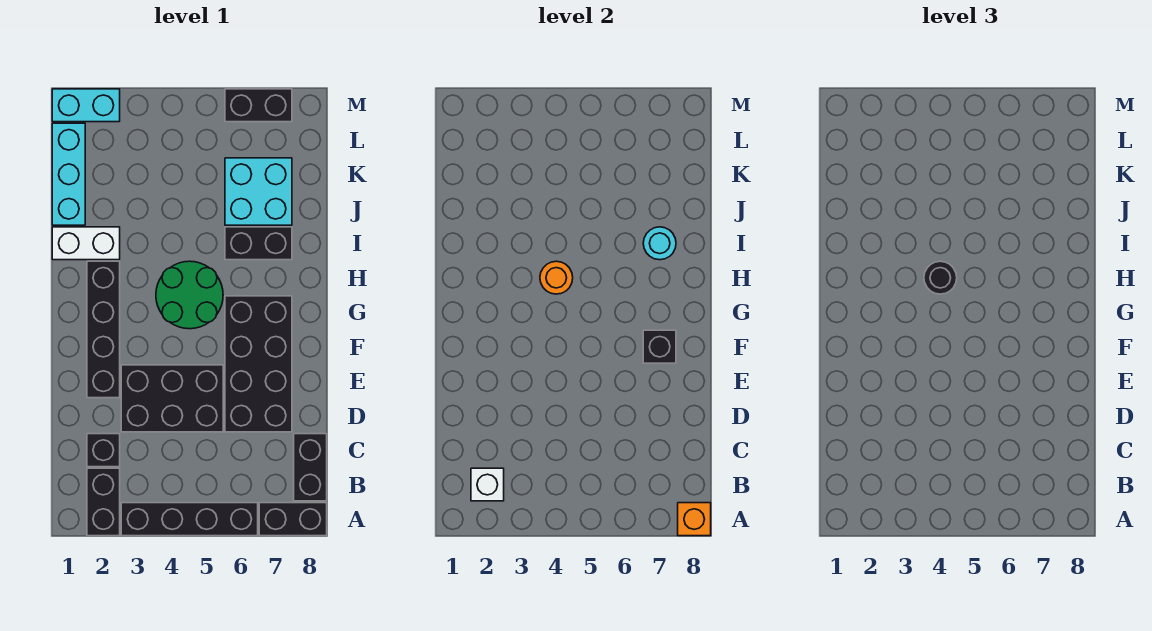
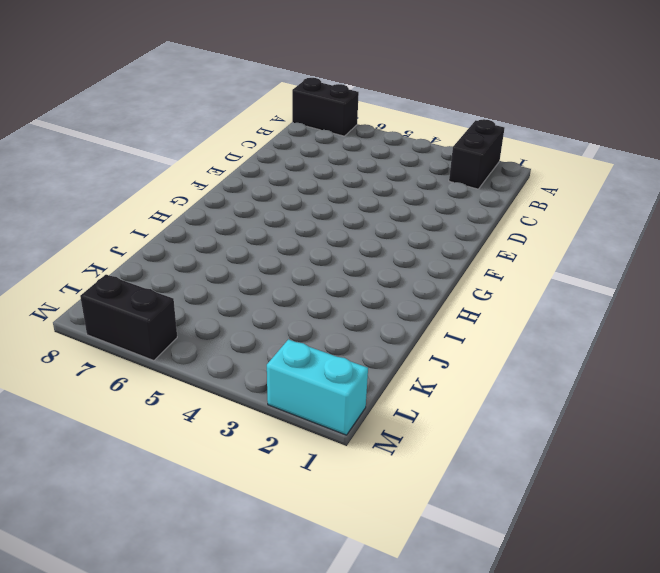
none -> black 1x4 brick [121,503,258,536]
none -> black 1x2 brick [294,434,327,501]
none -> black 1x1 brick [87,434,120,467]

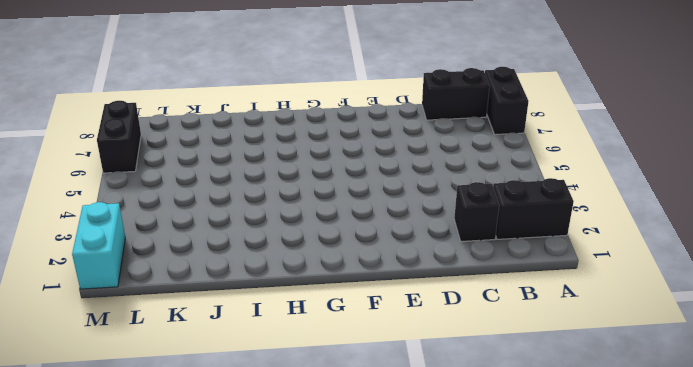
none -> black 1x4 brick [121,503,258,536]
none -> black 2x3 brick [121,365,223,432]
none -> black 2x4 brick [225,296,292,432]

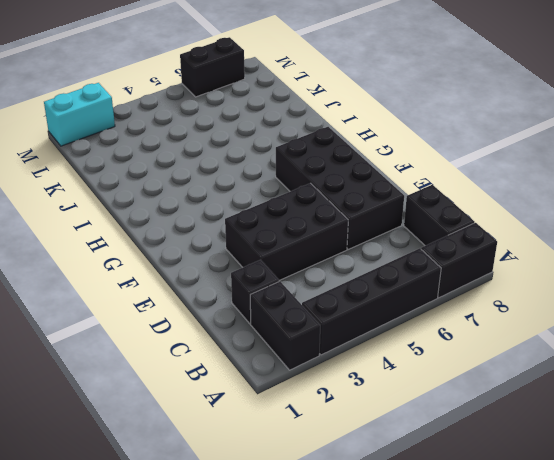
none -> black 1x4 brick [87,261,120,398]
none -> green 2x2 round brick [156,261,223,329]
none -> white 1x2 brick [52,227,120,260]

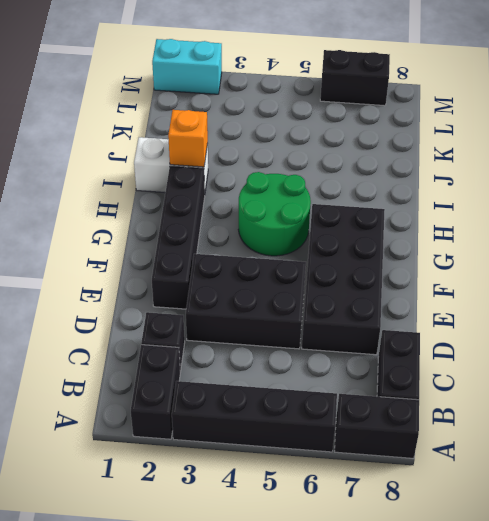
orange 1x1 brick [168,110,208,167] -> orange 1x1 brick moved to [678,503,711,536]
none -> black 1x2 brick [225,227,292,260]
none -> cyan 1x3 brick [52,123,85,225]
none -> cyan 2x2 brick [225,158,292,225]

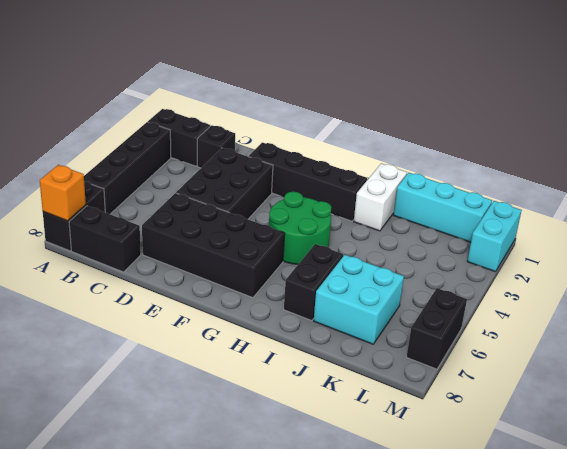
none -> white 1x1 brick [471,468,504,501]
none -> black 1x1 brick [643,330,676,363]
none -> orange 1x1 round brick [540,261,573,294]

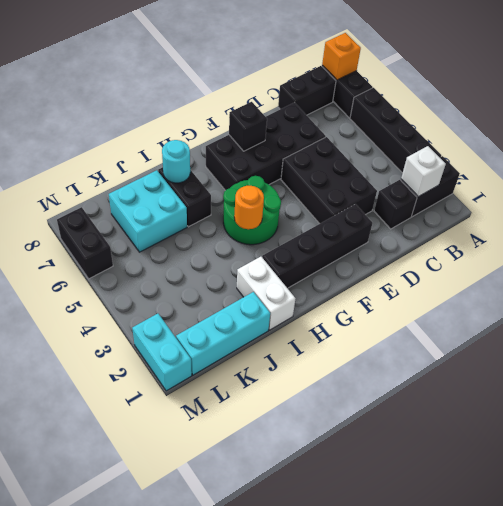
none -> black 1x1 round brick [924,261,957,294]

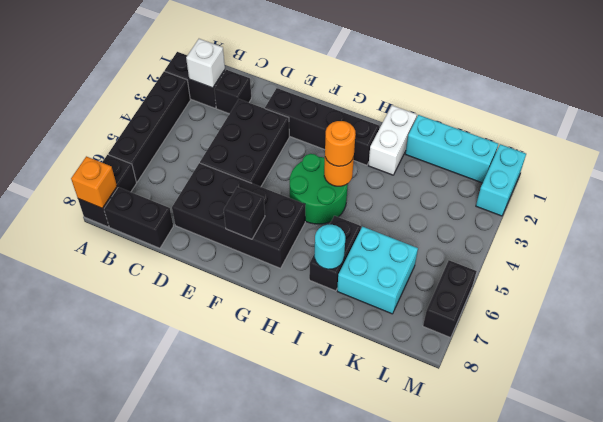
orange 1x1 round brick [325,121,355,166] -> black 1x1 round brick [924,261,957,294]

